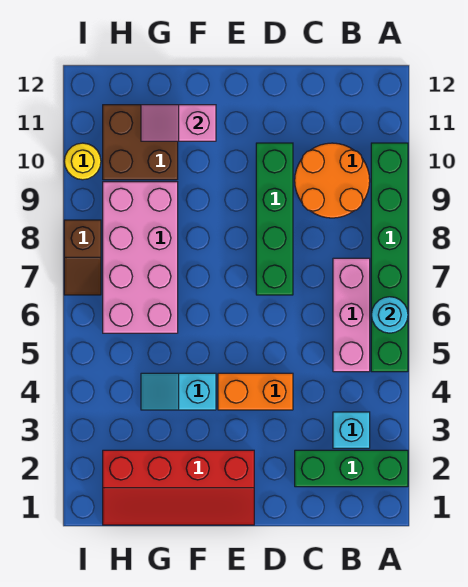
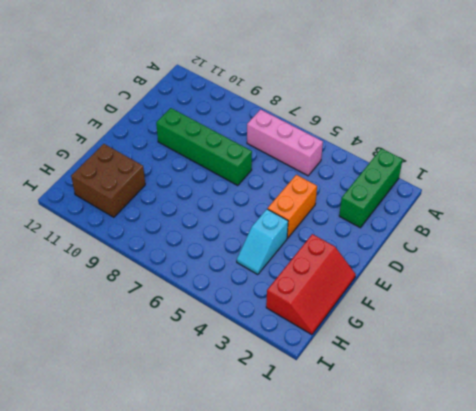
red 2x3 slope [266,234,356,335] -> red 2x4 slope [103,450,254,525]
none -> green 1x6 brick [371,143,408,372]
none -> cyan 1x1 brick [333,412,370,448]
none -> orange 2x2 round brick [295,143,370,218]

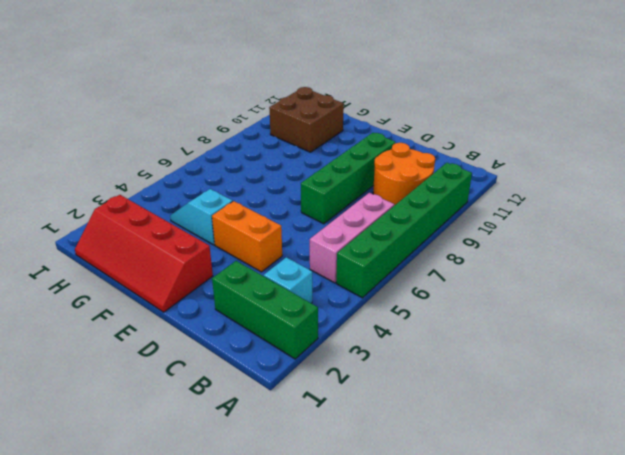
none -> pink 2x4 brick [103,182,178,333]
none -> brown 1x2 slope [64,220,101,295]
none -> yellow 1x1 round brick [64,143,101,180]

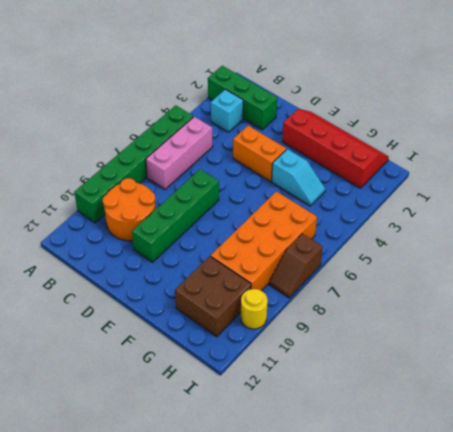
orange 2x4 brick [211,191,317,291] -> pink 2x4 brick [103,182,178,333]
brown 1x2 slope [269,234,323,298] -> brown 1x2 slope turned to [64,220,101,295]
none -> cyan 1x1 round brick [371,297,408,333]
none -> pink 1x2 slope [141,105,216,141]

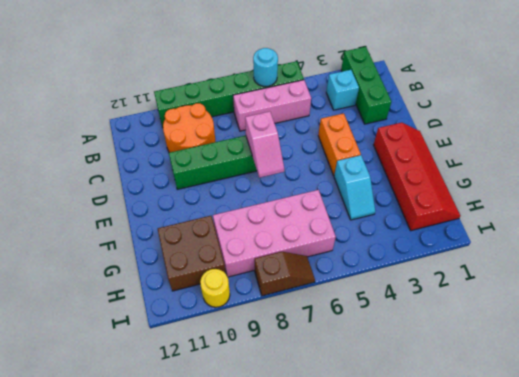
pink 1x2 slope [245,111,284,178] -> pink 1x2 slope moved to [141,105,216,141]

